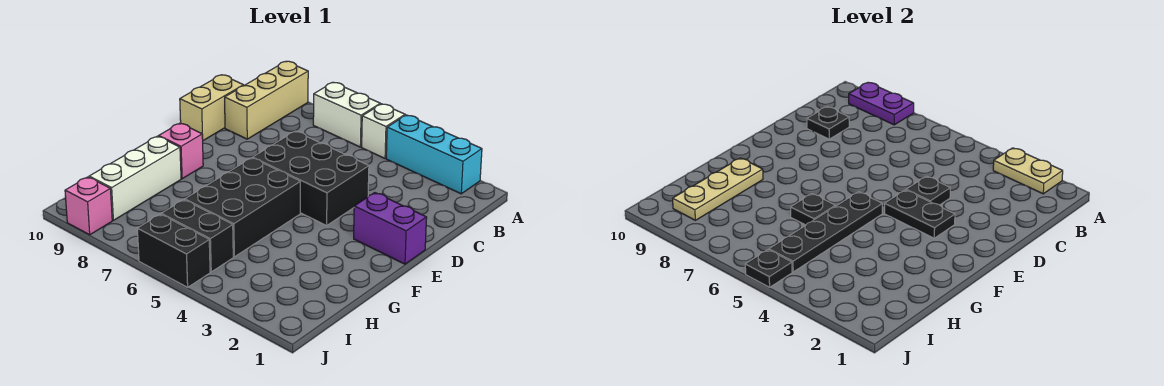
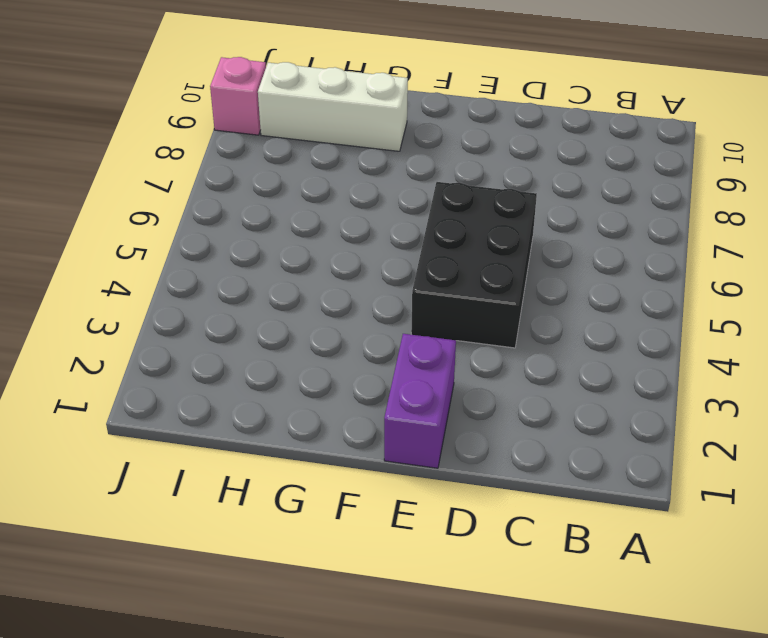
none -> cyan 1x3 brick [386,115,482,194]
none -> white 1x1 brick [362,104,405,158]
none -> white 1x2 brick [313,82,380,147]

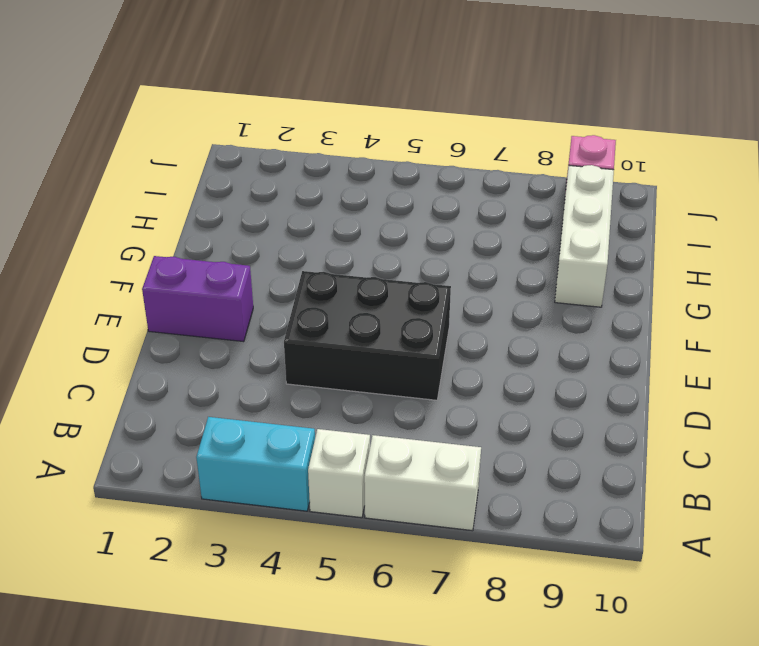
cyan 1x2 brick [196,417,315,511] -> cyan 1x3 brick [386,115,482,194]
none -> tan 1x3 brick [225,61,308,139]
none -> tan 1x2 brick [180,75,244,140]
none -> black 2x3 brick [185,158,300,257]

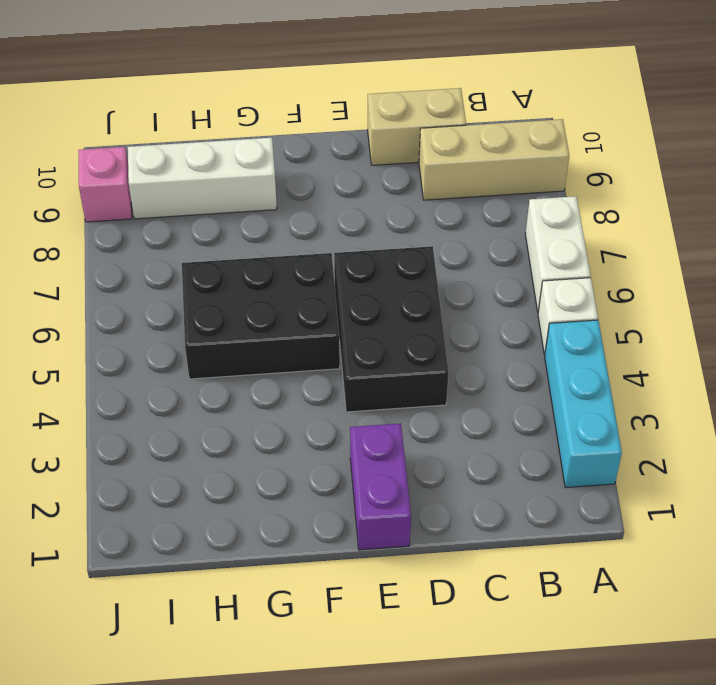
none -> pink 1x1 brick [159,123,203,179]
none -> black 1x2 brick [161,200,233,272]
none -> black 1x2 brick [137,214,210,287]

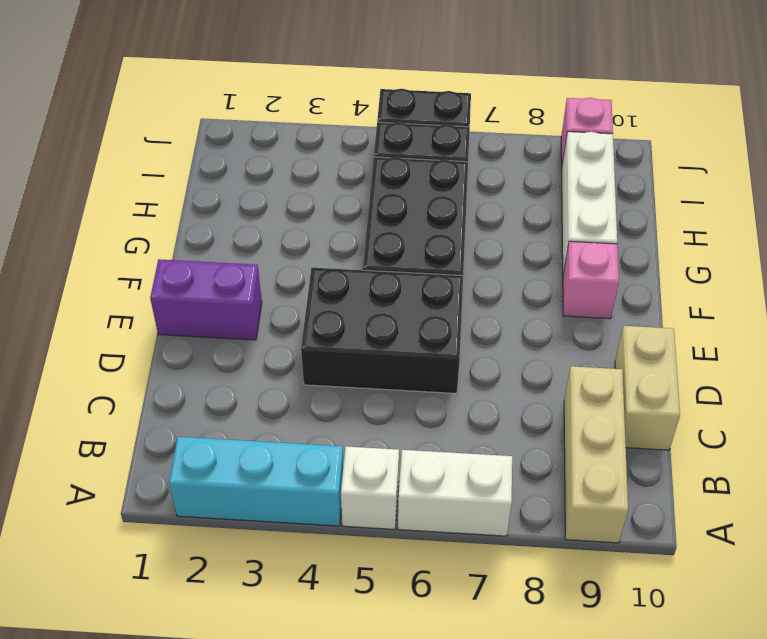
none -> tan 1x2 plate [993,148,1063,194]
none -> purple 1x2 plate [849,83,914,125]
none -> black 1x1 plate [807,107,849,139]

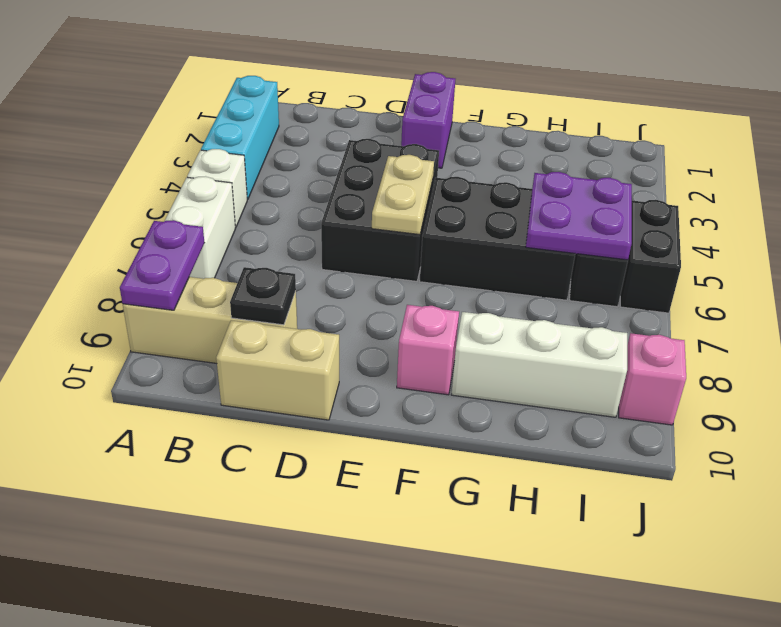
tan 1x2 plate [372,155,434,235] -> tan 1x2 plate moved to [993,148,1063,194]
purple 2x2 plate [526,172,632,260] -> black 1x4 plate [769,192,882,272]
none -> black 1x1 plate [906,176,950,205]
none -> black 1x2 plate [885,190,955,238]
none -> black 1x1 plate [791,194,835,225]

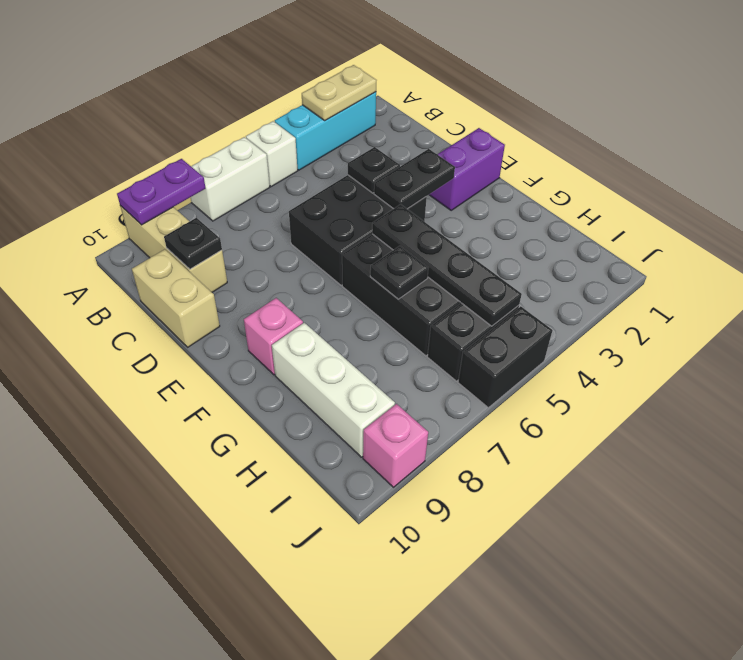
none -> tan 1x3 plate [673,158,763,220]
none -> black 1x1 plate [745,250,792,287]

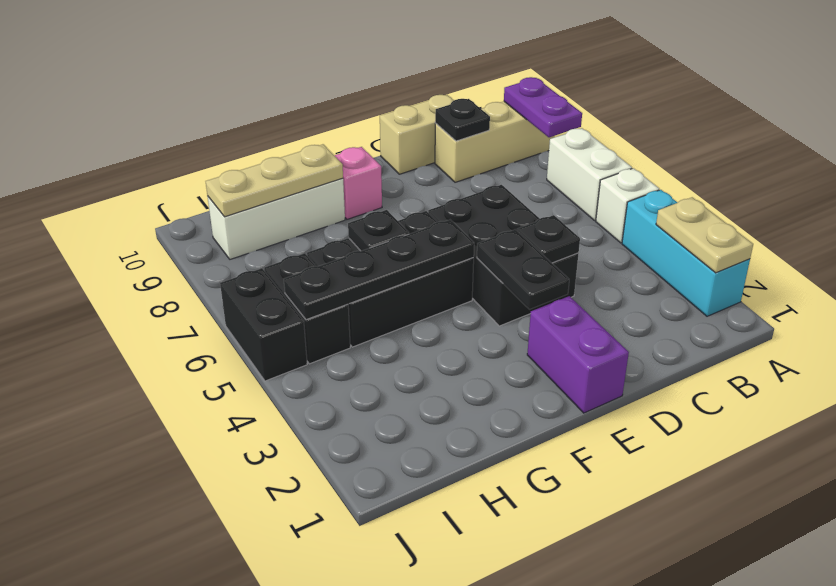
none -> pink 1x1 brick [65,177,112,235]
none -> black 1x1 plate [745,250,792,287]

